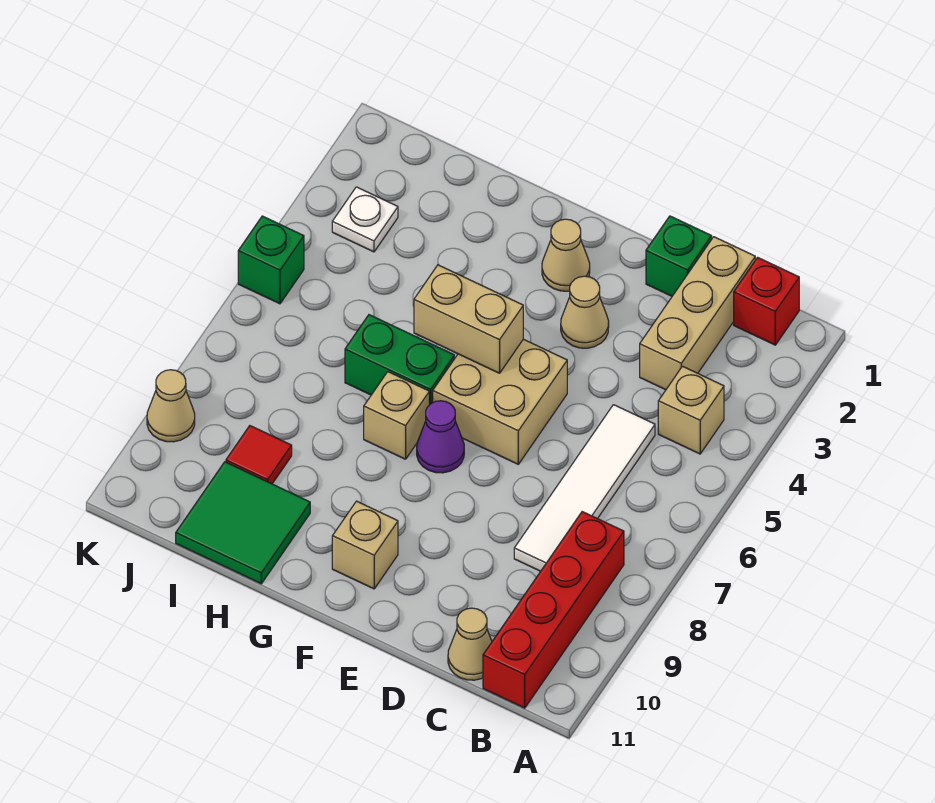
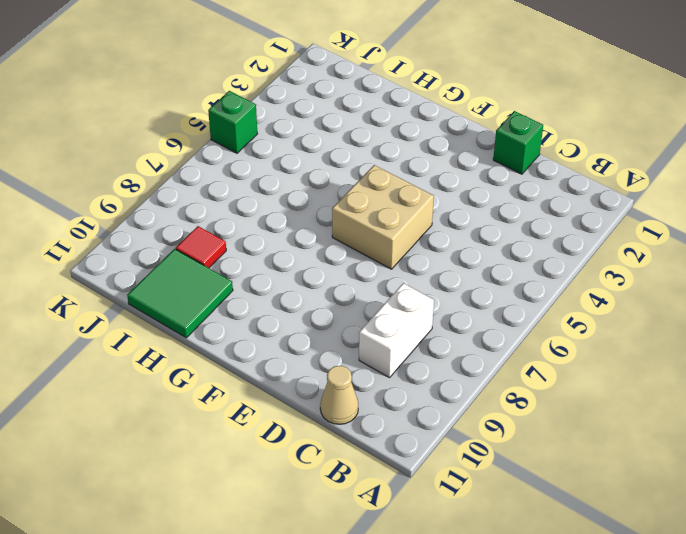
white 1x2 brick [359,283,434,378] -> white 1x4 tile [514,405,655,571]
none -> red 1x1 brick [734,257,799,345]
none -> tan 1x1 brick [658,366,724,454]
none -> red 1x4 brick [483,512,624,708]

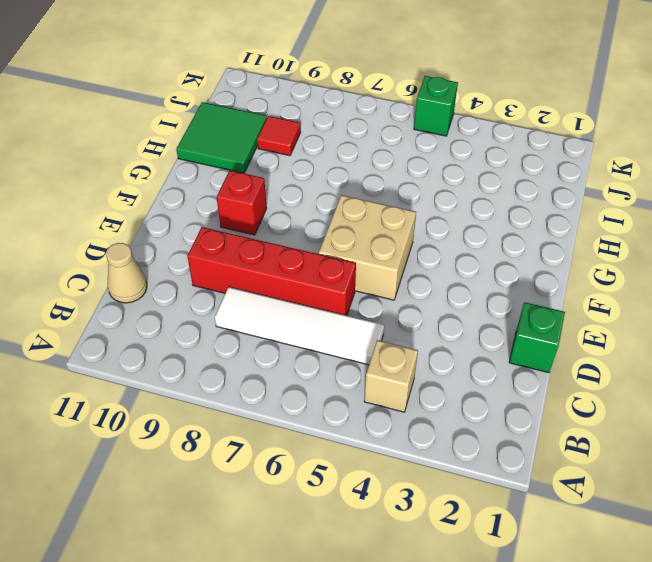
red 1x4 brick [187,227,356,316] -> red 1x4 brick moved to [483,512,624,708]
red 1x1 brick [217,170,267,235] -> red 1x1 brick moved to [734,257,799,345]
none -> tan 1x3 brick [640,237,755,390]
none -> tan 1x1 cone [561,276,609,348]
none -> tan 1x1 cone [542,219,590,291]

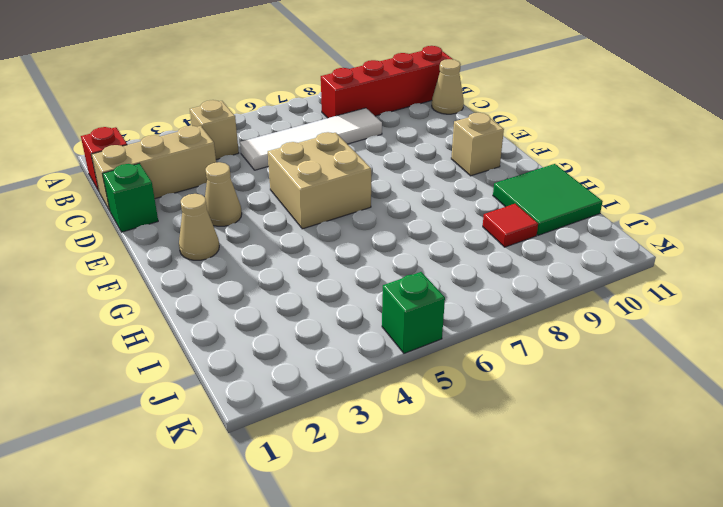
none -> purple 1x1 cone [417,401,464,473]
none -> green 1x2 brick [345,315,454,405]
none -> tan 1x1 brick [364,372,429,459]

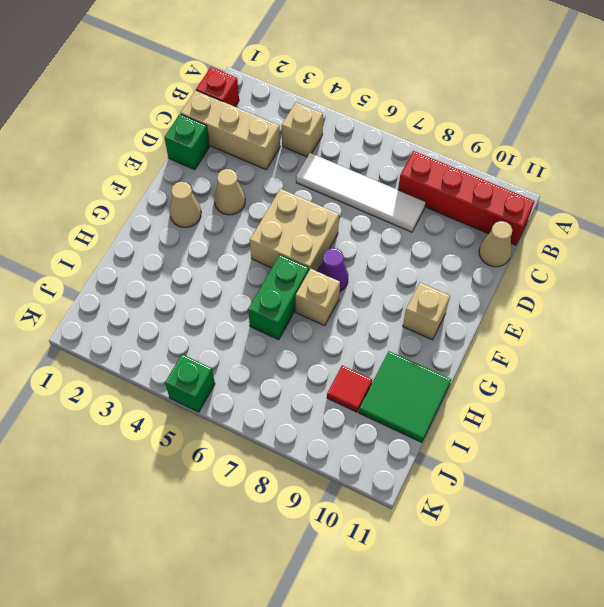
none -> white 1x1 plate [332,187,398,252]
none -> tan 1x1 cone [147,370,195,442]
none -> tan 1x2 brick [414,265,523,373]

